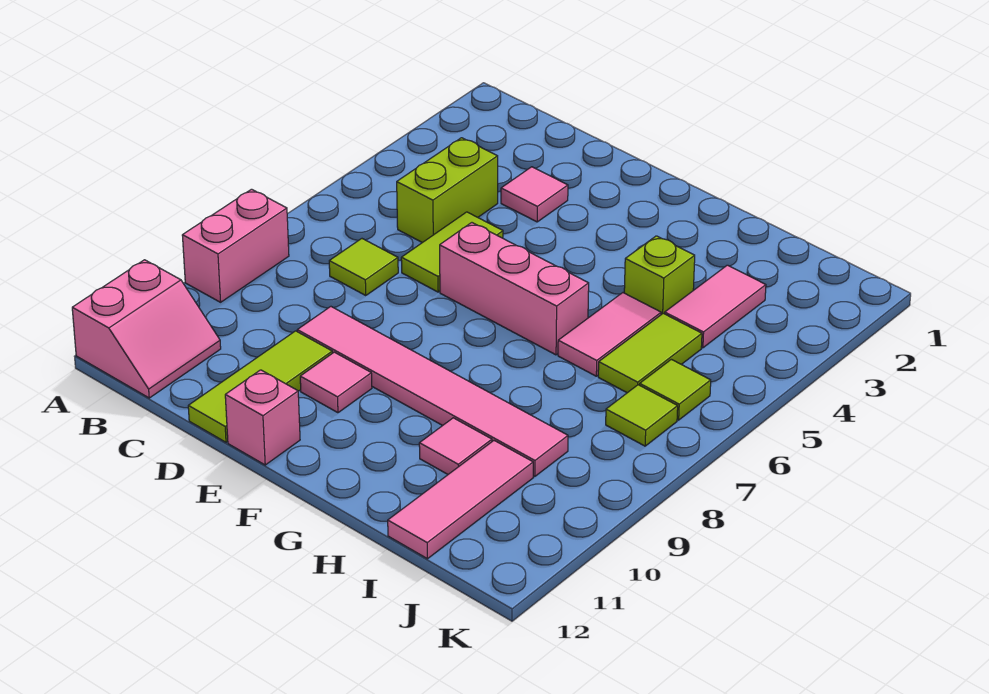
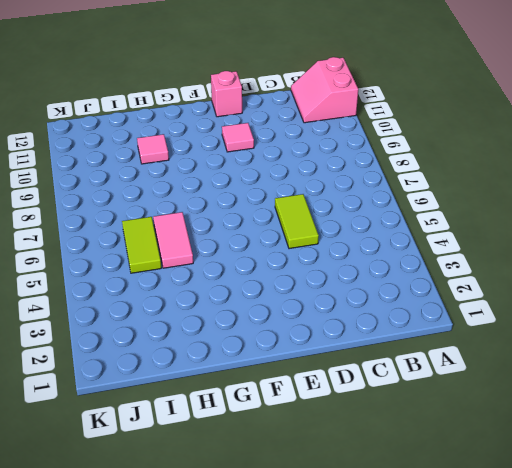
none -> pink 1x2 brick [182,189,289,302]
none -> lime 1x2 brick [397,138,498,243]
none -> lime 1x1 tile [329,239,398,295]

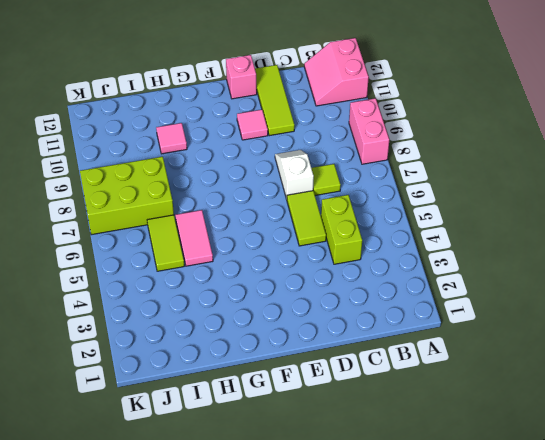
white 1x2 slope [275,150,314,199] -> none
lime 2x3 brick [80,157,174,235] -> lime 1x1 tile [606,385,678,446]
none -> pink 1x1 tile [501,167,568,222]
none -> pink 1x6 tile [297,307,568,476]
none -> pink 1x3 brick [440,223,589,355]

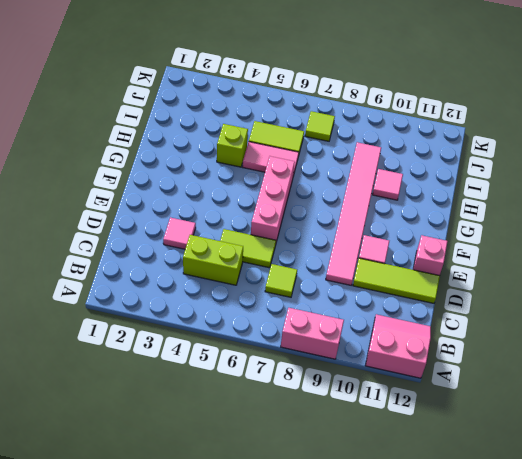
none -> pink 1x2 tile [665,265,766,348]
none -> pink 1x3 tile [388,441,533,559]
none -> lime 1x1 tile [640,359,711,420]

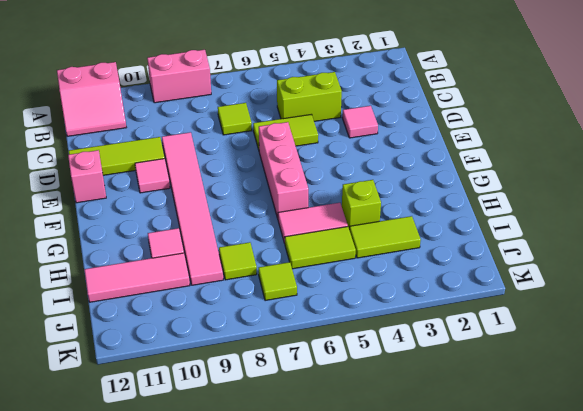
lime 1x2 tile [349,216,421,258] -> pink 1x2 tile [665,265,766,348]
lime 1x1 tile [219,242,257,280] -> lime 1x1 tile moved to [640,359,711,420]

